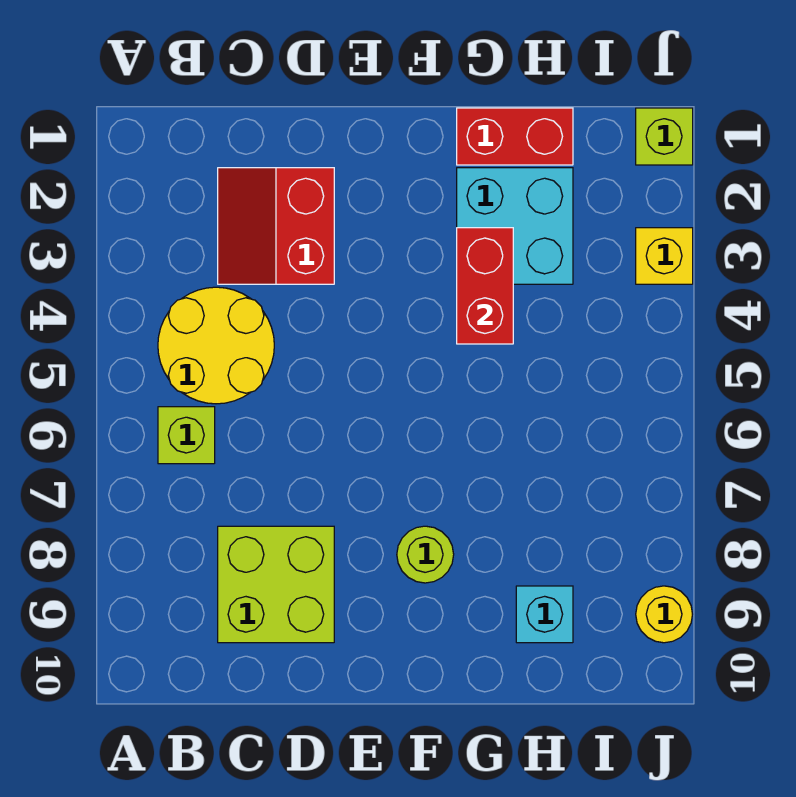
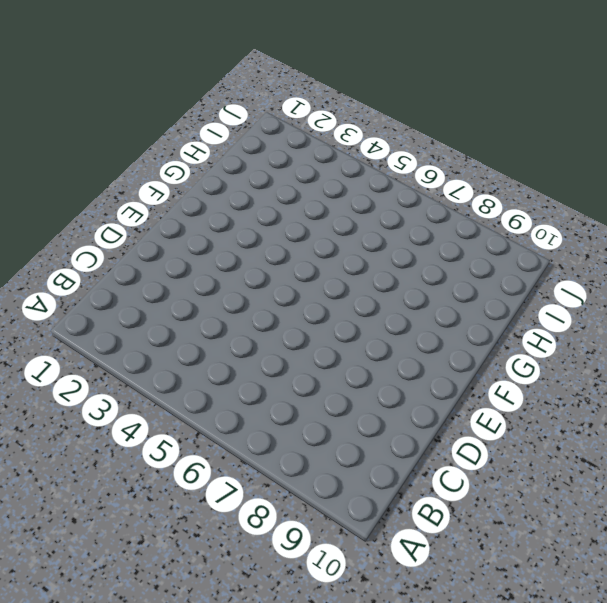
none -> yellow 2x2 round brick [158,287,274,404]
none -> lime 1x1 brick [158,407,215,464]
none -> red 2x2 slope [218,168,334,284]

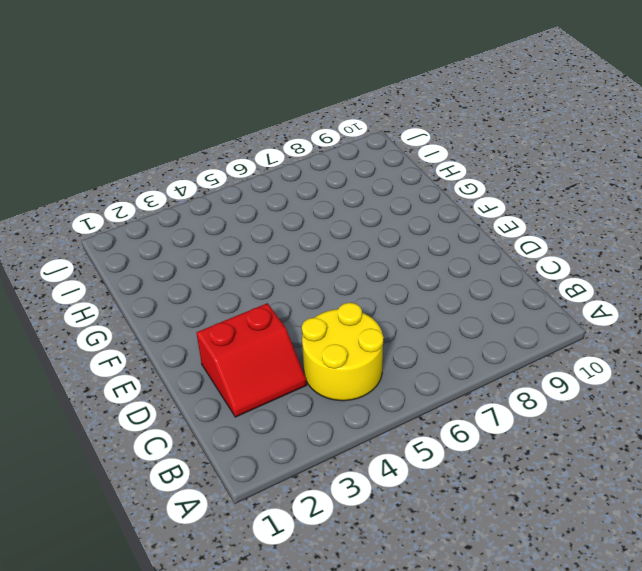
none -> lime 1x1 brick [158,407,215,464]
none -> lime 2x2 brick [218,526,334,643]
none -> lime 1x1 round brick [397,526,454,583]

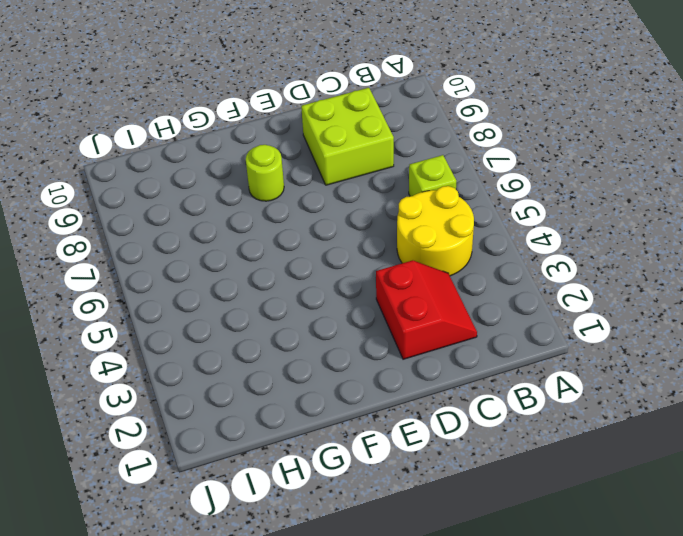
none -> red 1x2 brick [457,108,573,165]
none -> cyan 2x2 brick [457,168,573,284]
none -> cyan 1x1 brick [516,586,573,643]

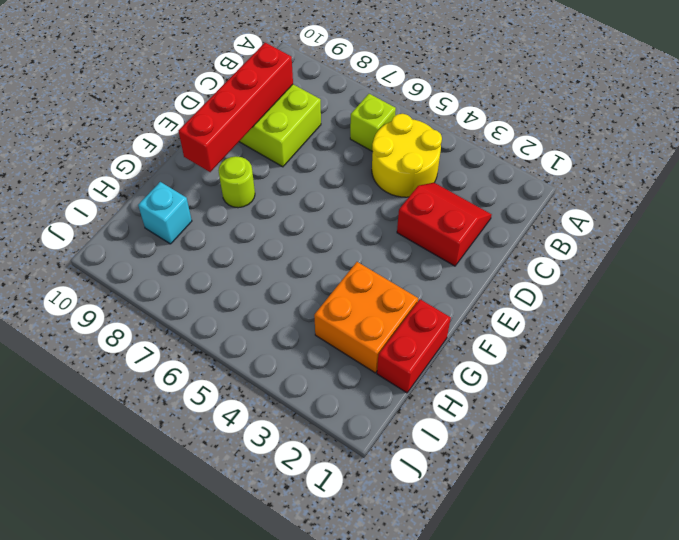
red 1x4 brick [178,43,293,172] -> none
orange 2x2 brick [314,262,418,373] -> cyan 2x2 brick [457,168,573,284]
none -> lime 1x1 brick [636,108,693,165]
none -> yellow 1x1 brick [636,228,693,284]
none -> yellow 1x1 round brick [636,586,693,643]

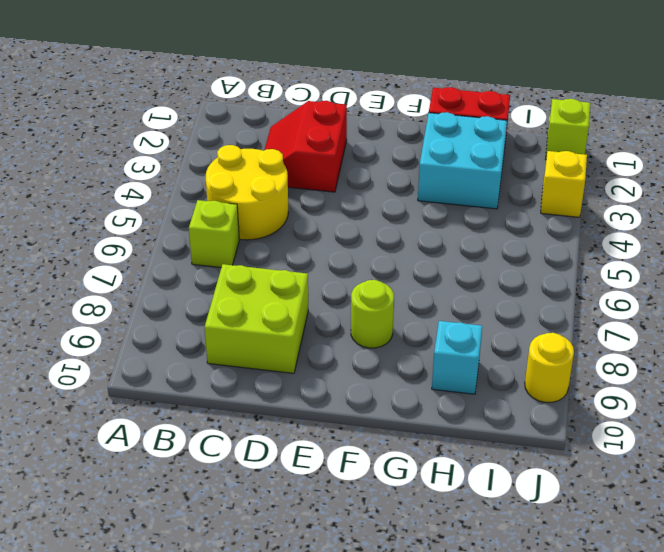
none -> red 1x2 brick [457,228,513,344]

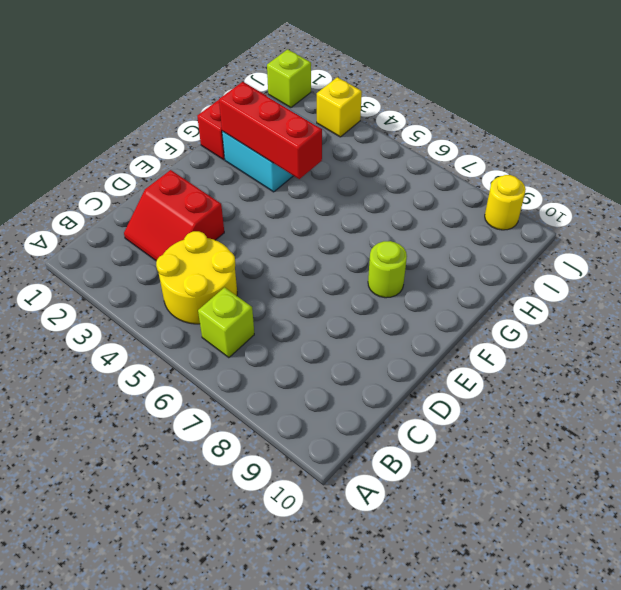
red 1x3 brick [219,82,322,179] -> red 1x2 brick [457,228,513,344]
none -> lime 2x2 brick [218,526,334,643]
none -> cyan 1x1 brick [516,586,573,643]

